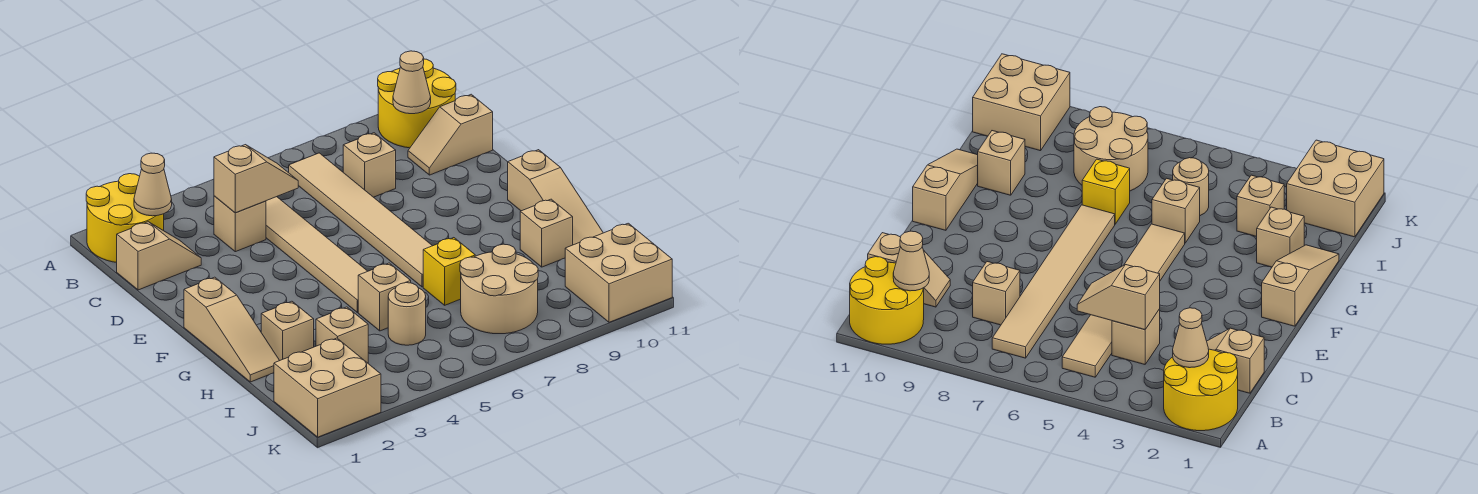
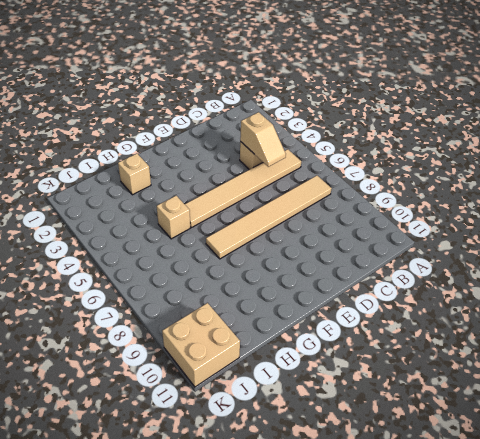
none -> yellow 2x2 round brick [86,174,164,262]
none -> yellow 2x2 round brick [378,59,456,148]
none -> tan 1x2 slope [117,222,201,290]

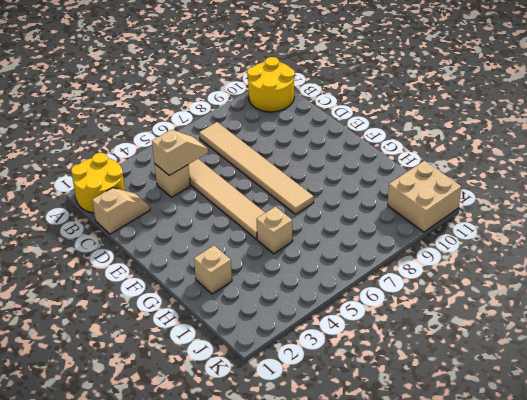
none -> tan 1x1 brick [343,133,396,197]
none -> tan 1x2 slope [408,94,493,175]
none -> tan 1x3 slope [184,277,280,382]

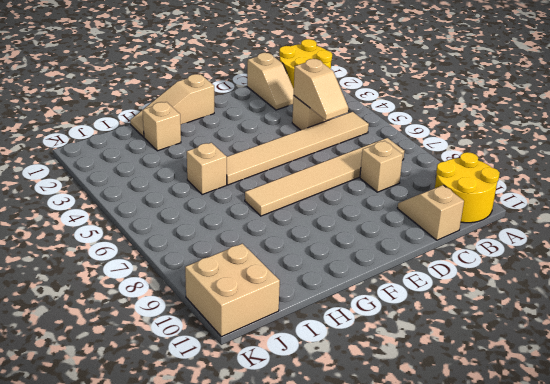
none -> tan 1x3 slope [508,150,603,245]
none -> yellow 1x1 brick [423,238,475,305]
none -> tan 1x1 brick [520,199,573,267]

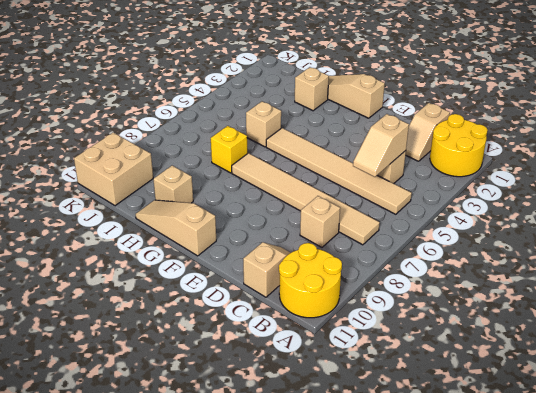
none -> tan 1x1 brick [316,307,368,363]
none -> tan 1x1 round brick [388,283,426,345]
none -> tan 2x2 round brick [460,244,538,334]

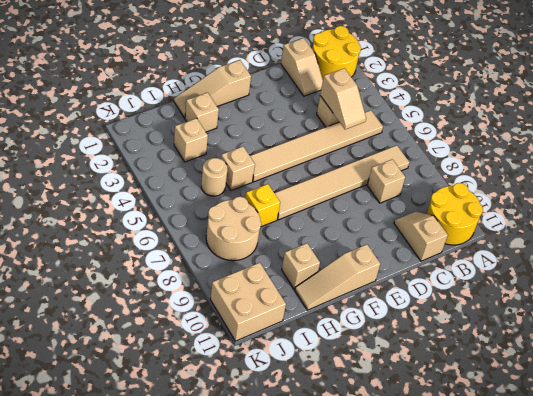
none -> tan 2x2 brick [274,338,381,437]
none -> tan 1x1 cone [134,153,172,216]
none -> tan 1x1 cone [393,51,431,114]

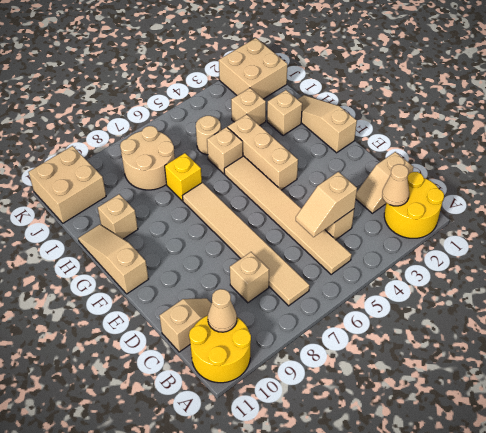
tan 1x3 brick [228,114,298,190] -> none

